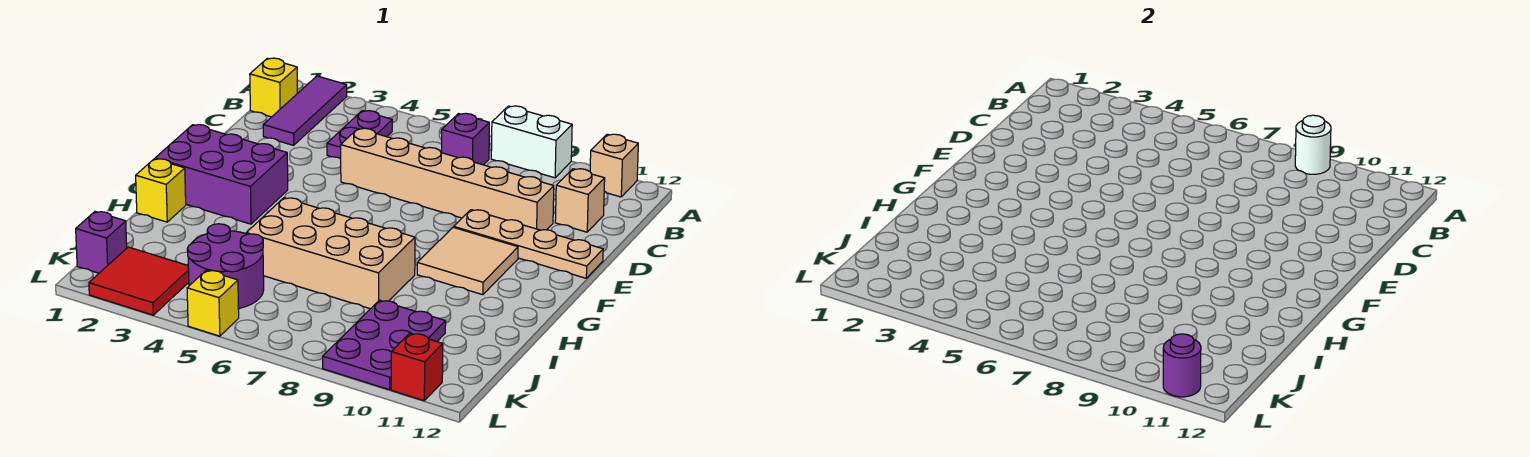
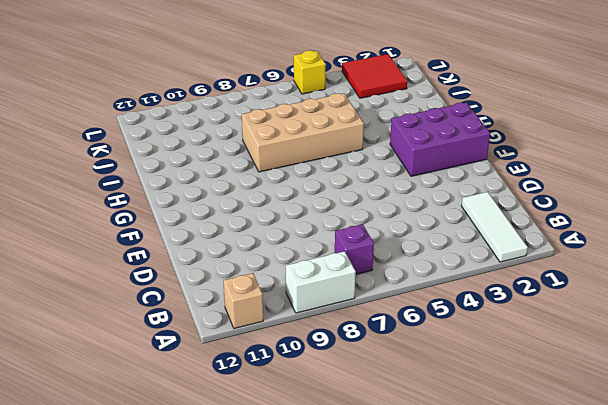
white 1x3 tile [462,192,528,262] -> purple 1x3 tile [263,76,347,145]
none -> yellow 1x1 brick [250,58,297,117]
none -> purple 1x2 plate [327,111,392,159]
none -> tan 1x1 brick [555,169,605,232]

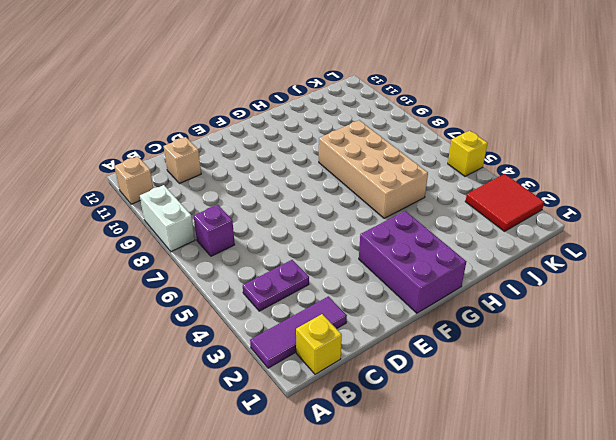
none -> tan 1x6 brick [341,128,554,230]
none -> tan 1x4 plate [454,210,603,278]
none -> tan 2x2 tile [417,227,518,295]

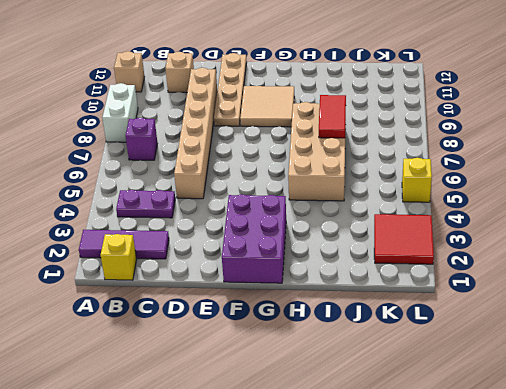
red 1x2 tile [319,95,346,138] -> none
none -> yellow 1x1 brick [136,159,186,222]
none -> purple 2x2 round brick [187,224,264,309]
none -> purple 2x3 plate [323,300,446,390]

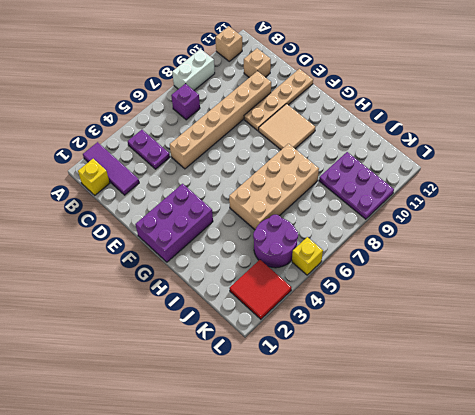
none -> yellow 1x1 brick [136,159,186,222]
none -> purple 1x1 brick [76,212,127,273]
none -> red 1x1 brick [391,333,443,401]

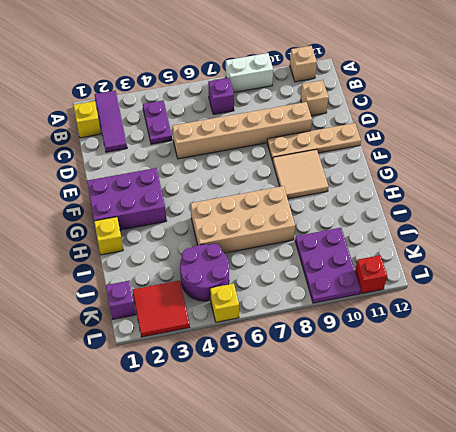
none -> white 1x1 round brick [1295,115,1331,174]
none -> purple 1x1 round brick [1163,334,1201,397]

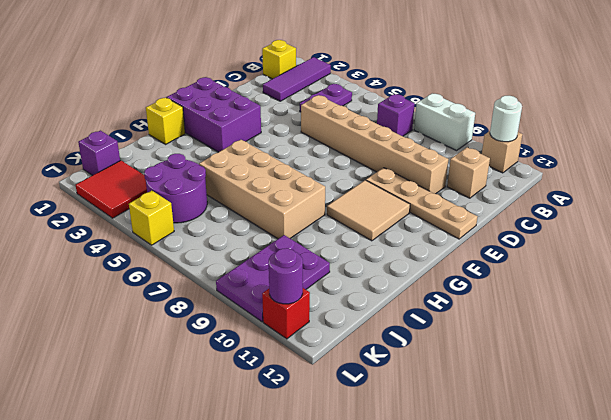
white 1x1 round brick [490,96,522,142] -> white 1x1 round brick moved to [1295,115,1331,174]

